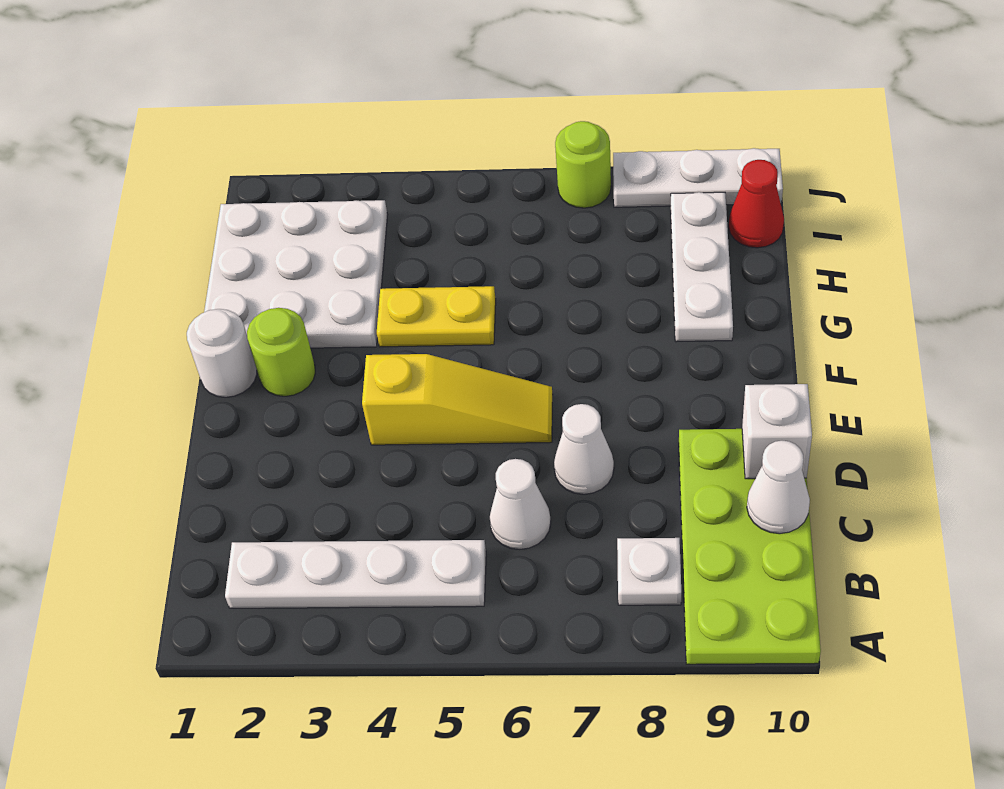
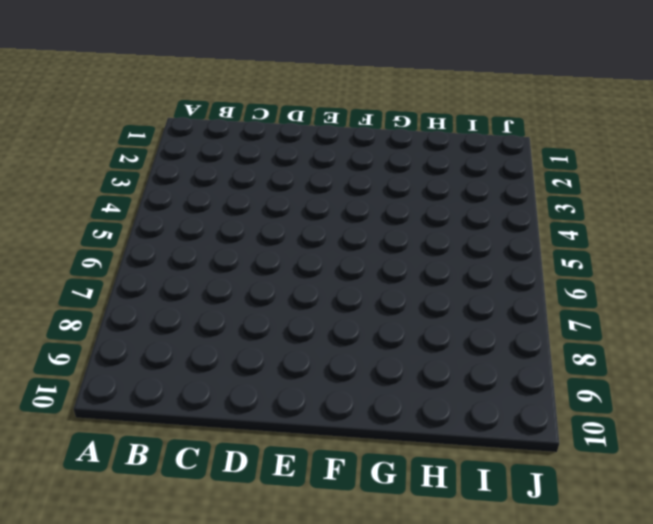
none -> lime 2x4 plate [679,429,821,664]
none -> white 1x4 plate [225,540,486,608]
none -> white 1x1 plate [617,538,681,605]

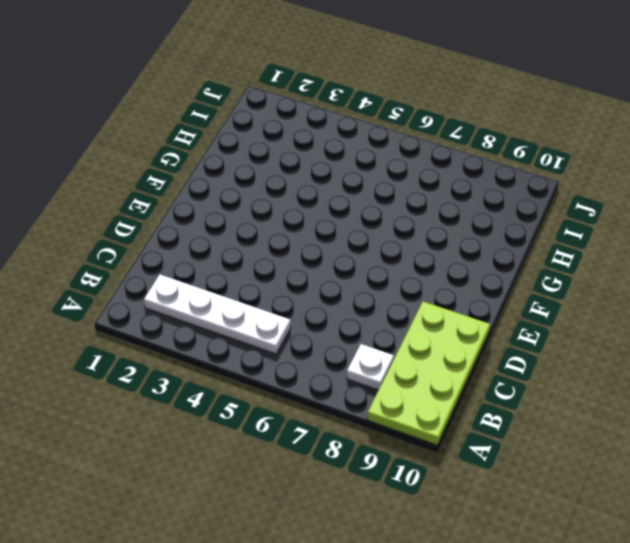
none -> white 1x1 cone [490,459,551,549]
none -> white 1x1 cone [554,404,614,494]
none -> yellow 1x3 slope [362,354,553,445]

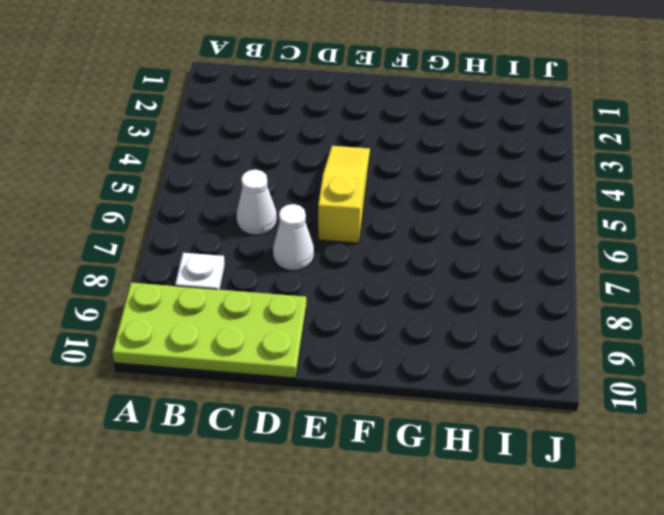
yellow 1x3 slope [318,146,370,243] -> yellow 1x3 slope turned to [362,354,553,445]
none -> white 1x4 plate [225,540,486,608]
none -> white 1x1 round brick [187,309,257,397]
none -> lime 1x1 round brick [247,308,315,396]

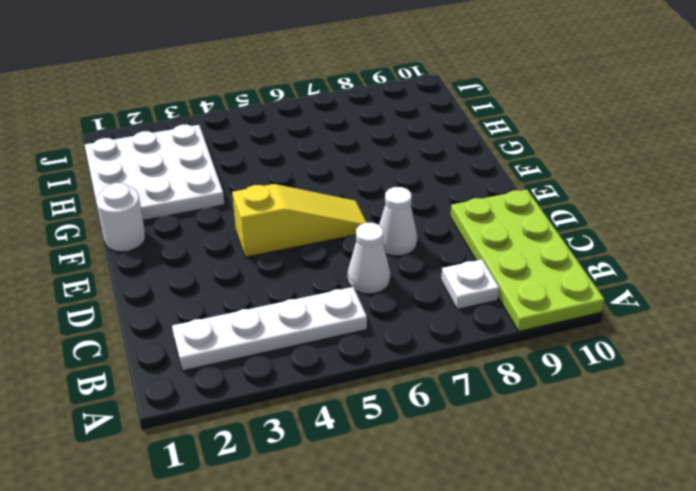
none -> lime 1x1 round brick [247,308,315,396]
none -> yellow 1x2 plate [377,286,496,347]
none -> white 1x3 plate [671,192,733,342]

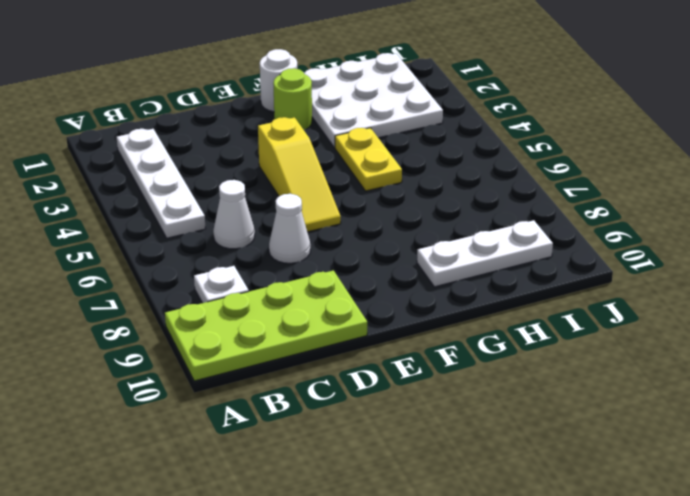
none -> red 1x1 cone [729,160,784,248]
none -> lime 1x1 round brick [555,121,611,208]
none -> white 1x3 plate [613,148,783,207]

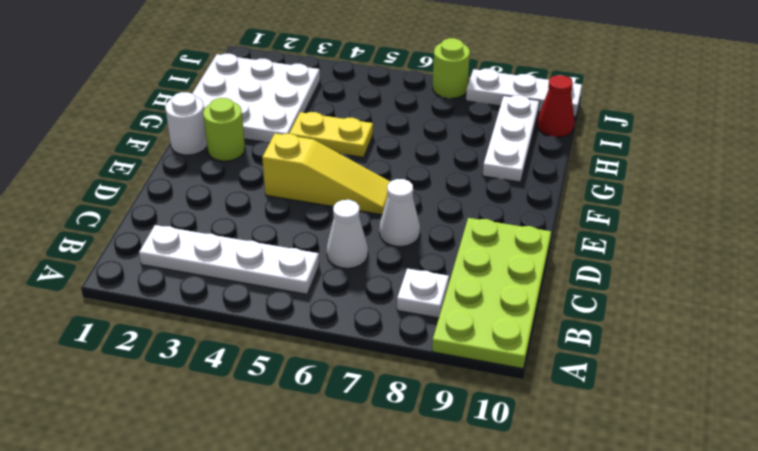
none -> white 1x1 cone [747,441,810,534]
none -> white 1x1 brick [742,384,812,479]

